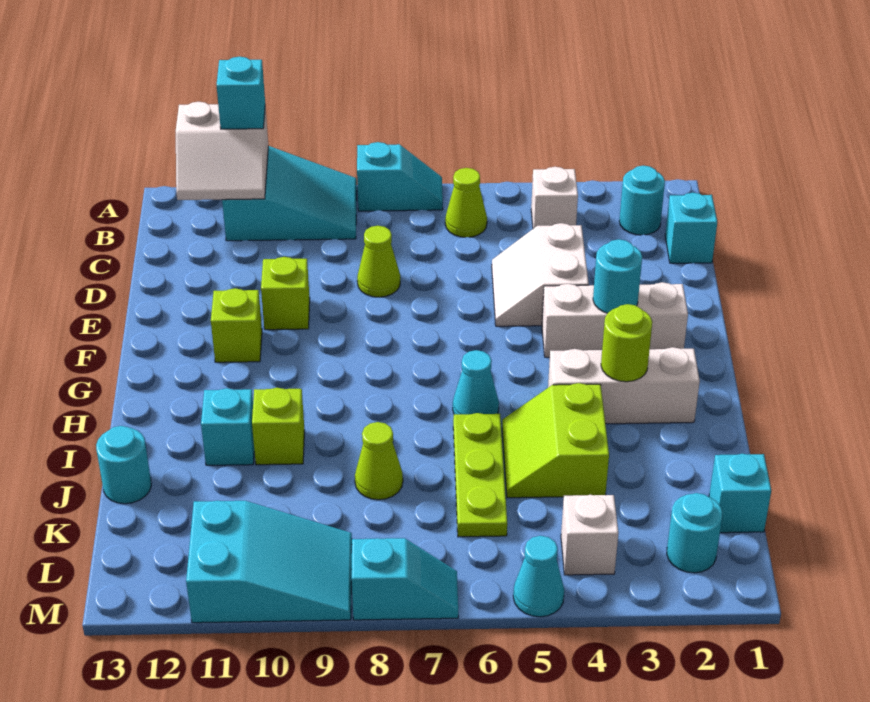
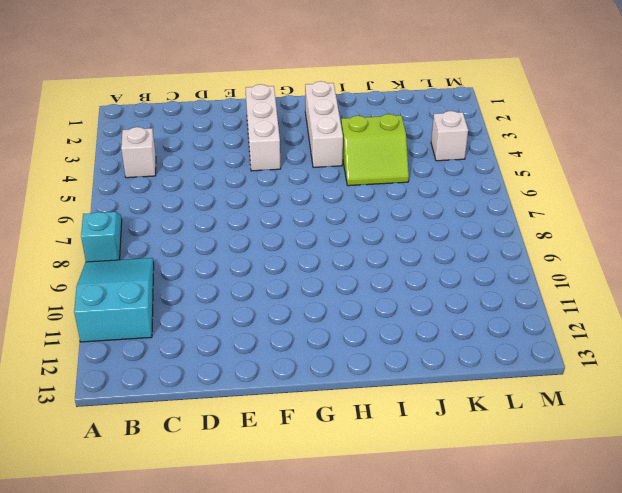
none -> cyan 1x1 round brick [619,166,665,235]
none -> lime 1x1 cone [445,168,487,237]
none -> cyan 1x1 brick [665,193,717,263]

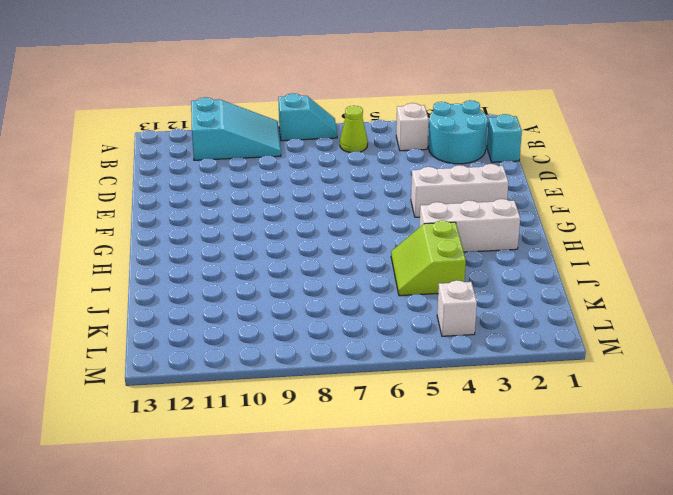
cyan 2x2 round brick [428,100,488,164] -> cyan 1x1 round brick [619,166,665,235]
none -> white 2x2 slope [492,223,589,326]
none -> lime 1x1 cone [357,226,400,297]
none -> lime 1x1 brick [261,257,310,330]

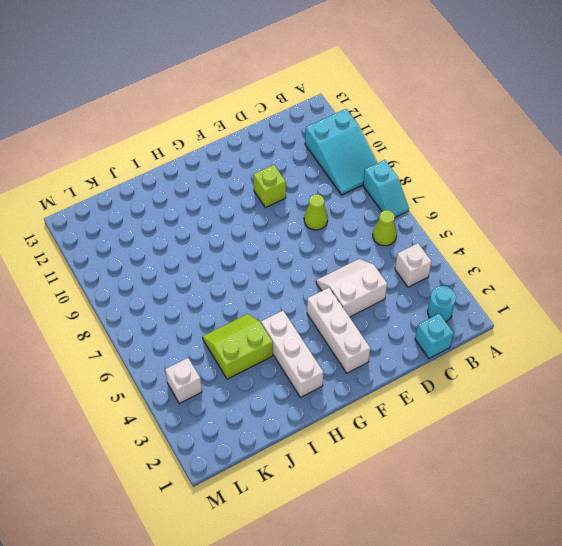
none -> lime 1x1 brick [211,288,262,362]
none -> cyan 1x1 cone [453,350,499,414]
none -> lime 1x3 plate [453,413,507,537]

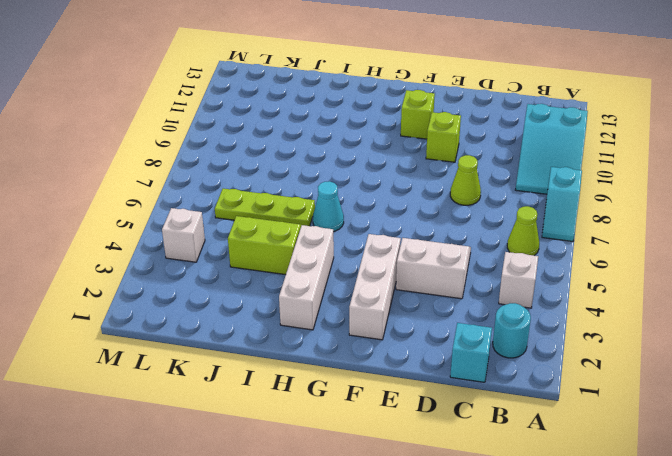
none -> lime 1x1 brick [252,388,304,465]
none -> cyan 1x1 brick [201,388,254,465]
none -> lime 1x1 cone [355,422,403,500]

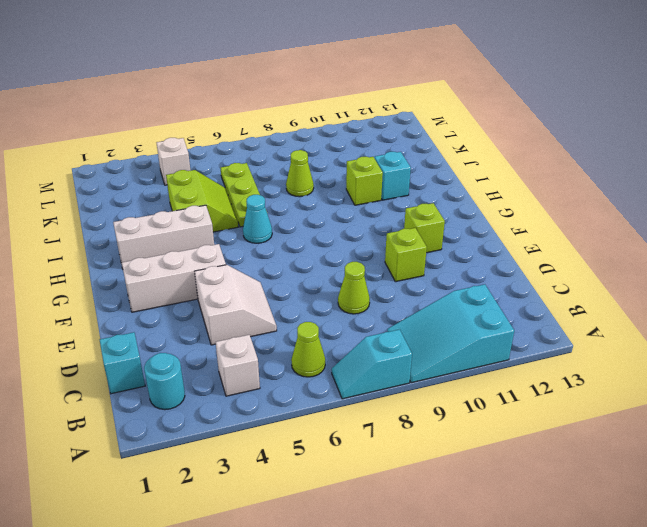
none -> cyan 1x1 round brick [96,426,151,504]
none -> cyan 1x1 brick [709,454,771,533]
none -> cyan 1x1 round brick [667,493,723,573]

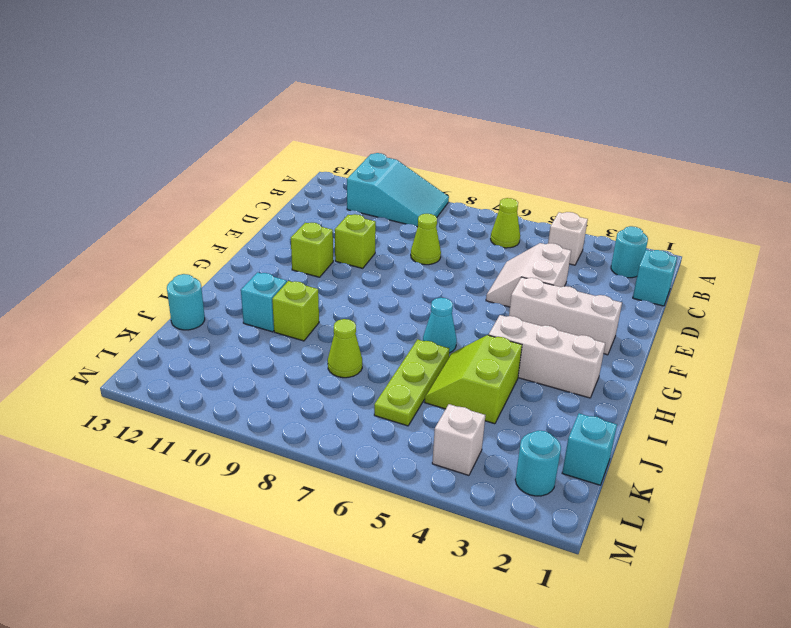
none -> cyan 1x2 slope [357,142,443,211]
none -> cyan 2x3 slope [186,501,352,623]
none -> cyan 1x1 cone [513,536,564,617]

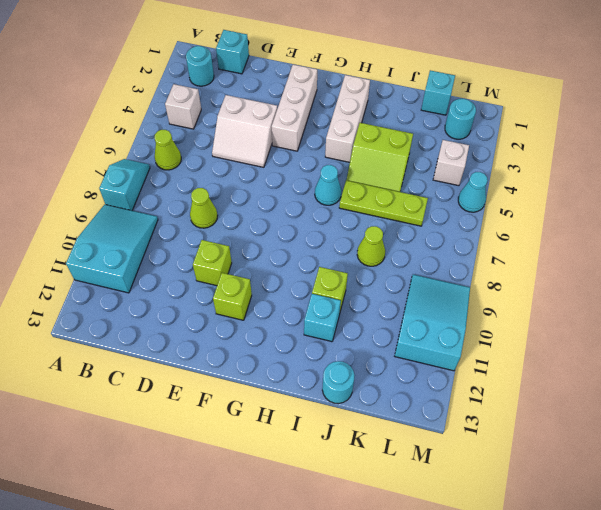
none -> cyan 1x2 slope [351,538,458,620]
none -> white 2x2 slope [176,102,268,200]
none -> cyan 1x1 round brick [593,239,642,313]

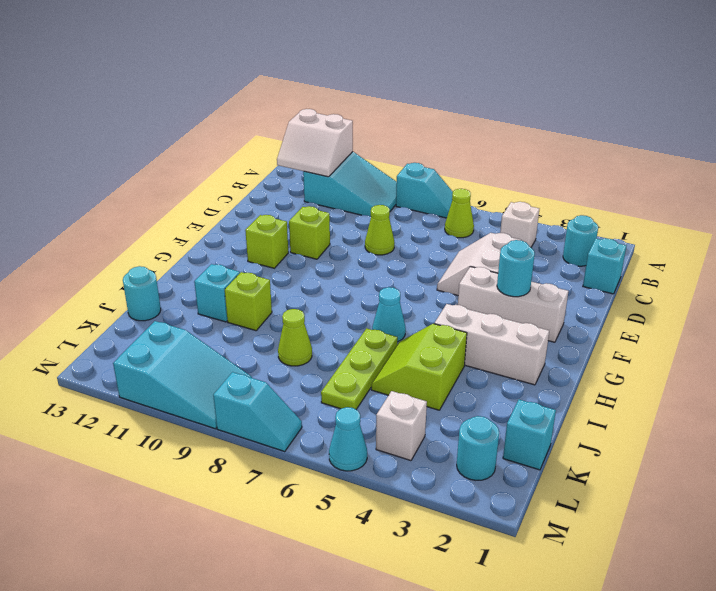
none -> lime 1x1 round brick [601,304,652,382]
none -> cyan 1x1 brick [217,57,265,129]

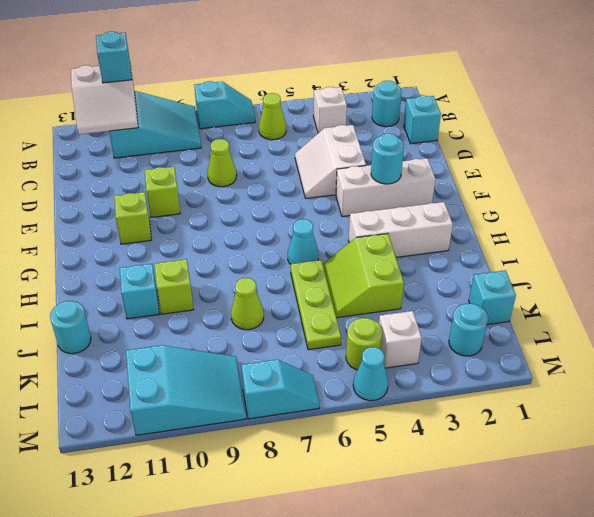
lime 1x1 round brick [346,318,382,370] -> lime 1x1 round brick moved to [601,304,652,382]

